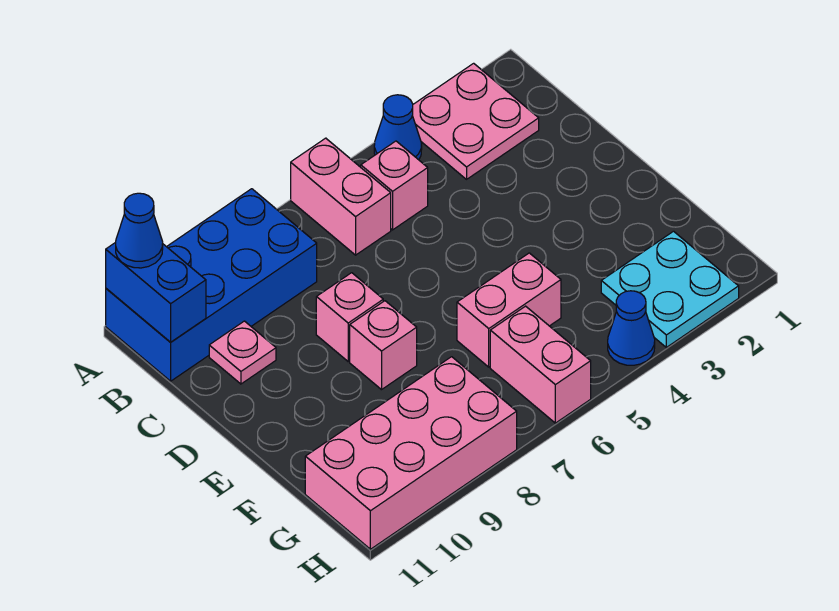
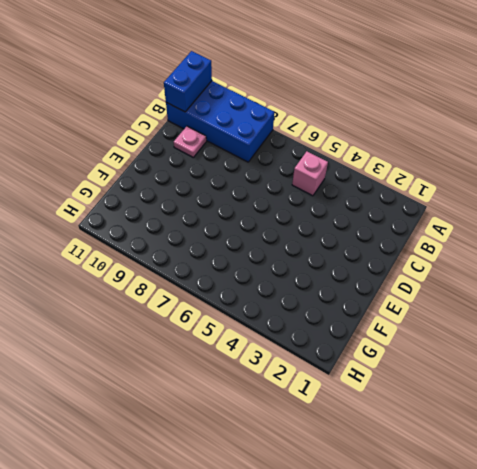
none -> pink 2x2 plate [412,63,539,179]
none -> blue 1x1 cone [374,95,422,160]
none -> pink 1x2 brick [291,138,391,255]

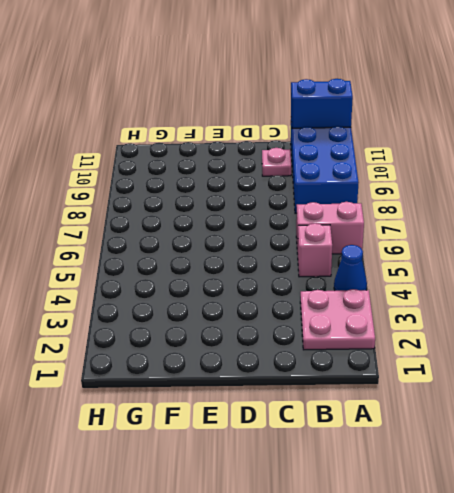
none -> pink 1x1 brick [316,273,383,361]
none -> pink 1x1 brick [350,301,417,390]
none -> pink 1x2 brick [457,253,561,367]

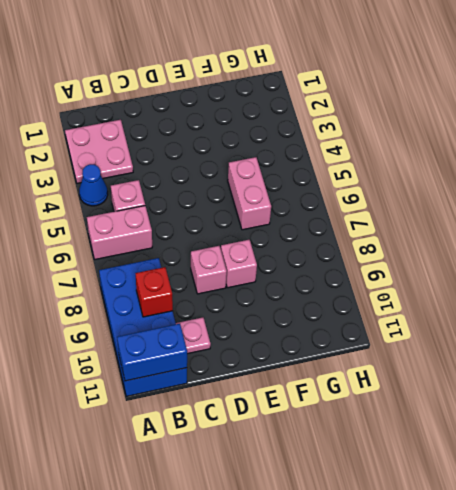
red 1x1 brick [136,267,173,317] -> none
none -> cyan 2x2 plate [601,231,739,347]
none -> pink 1x2 brick [490,306,591,423]
none -> pink 2x4 brick [305,357,517,549]

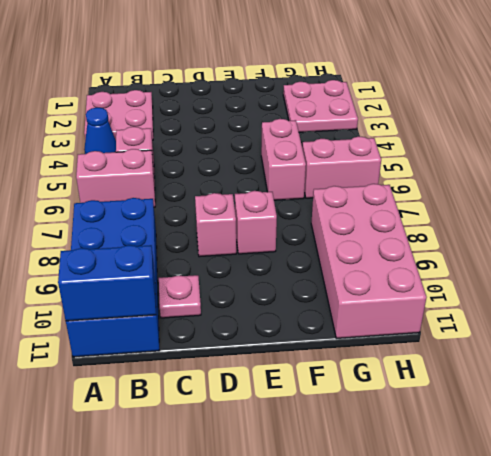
pink 2x2 plate [283,80,358,132] -> cyan 2x2 plate [601,231,739,347]
none -> blue 1x1 cone [608,291,655,365]
none -> blue 1x1 cone [116,193,163,268]

